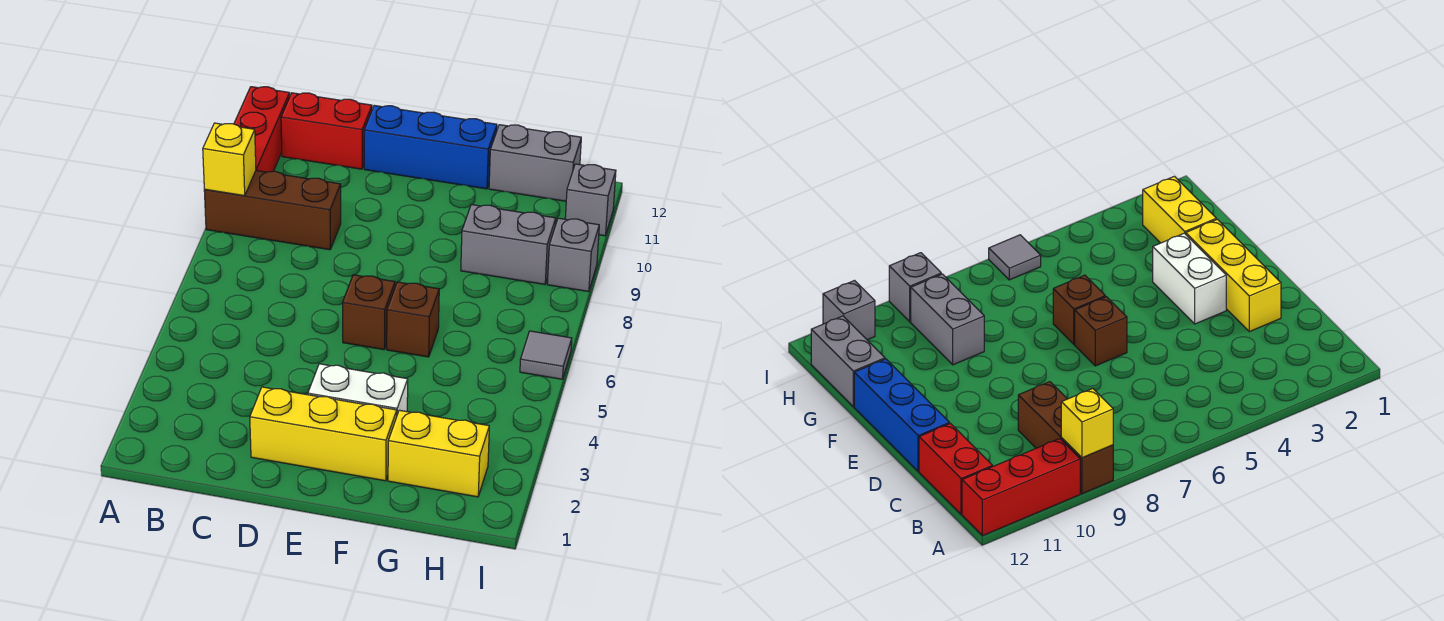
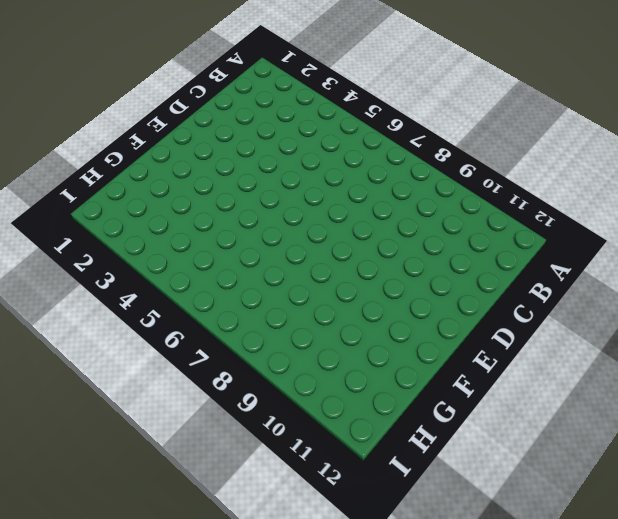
none -> brown 1x3 brick [204,171,341,250]
none -> red 1x3 brick [234,87,290,172]
none -> red 1x2 brick [281,93,372,169]

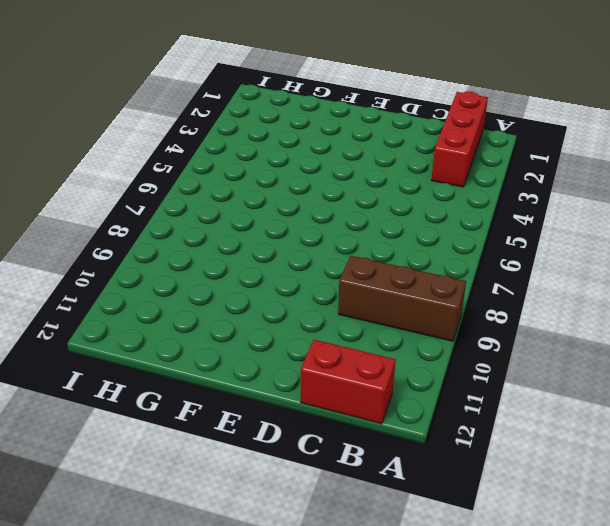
red 1x3 brick [431,92,488,187] -> red 1x3 brick moved to [234,87,290,172]
none -> yellow 1x3 brick [250,387,397,481]
none -> blue 1x3 brick [364,105,497,189]
none -> white 1x2 brick [308,364,408,414]

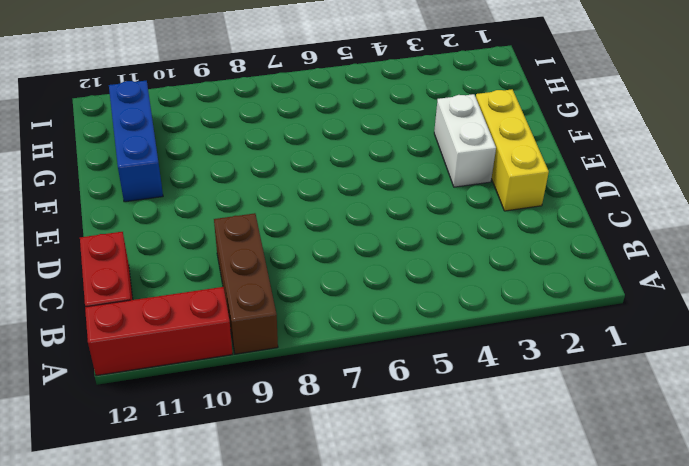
blue 1x3 brick [109,81,163,202] -> blue 1x3 brick moved to [364,105,497,189]
none -> brown 1x1 brick [343,275,395,350]
none -> brown 1x1 brick [387,282,439,357]
none -> yellow 1x2 brick [388,410,489,497]

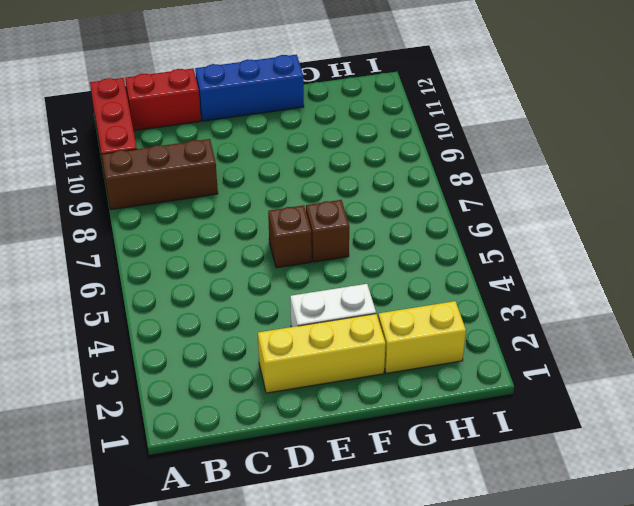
none -> grey 1x2 brick [461,205,556,284]
none -> grey 1x2 brick [489,125,581,201]
none -> grey 1x1 tile [520,331,572,379]

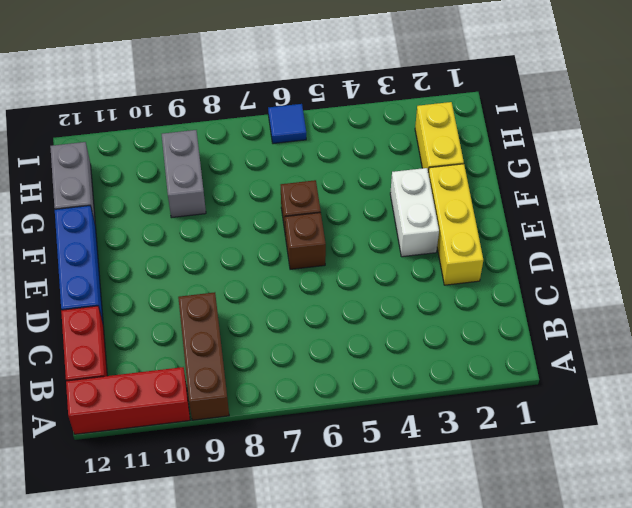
blue 1x1 tile [268,104,306,144] -> grey 1x1 tile [520,331,572,379]
none -> grey 1x1 brick [547,218,599,292]
none -> grey 1x1 brick [565,164,616,236]
none -> yellow 1x1 brick [203,123,256,196]

